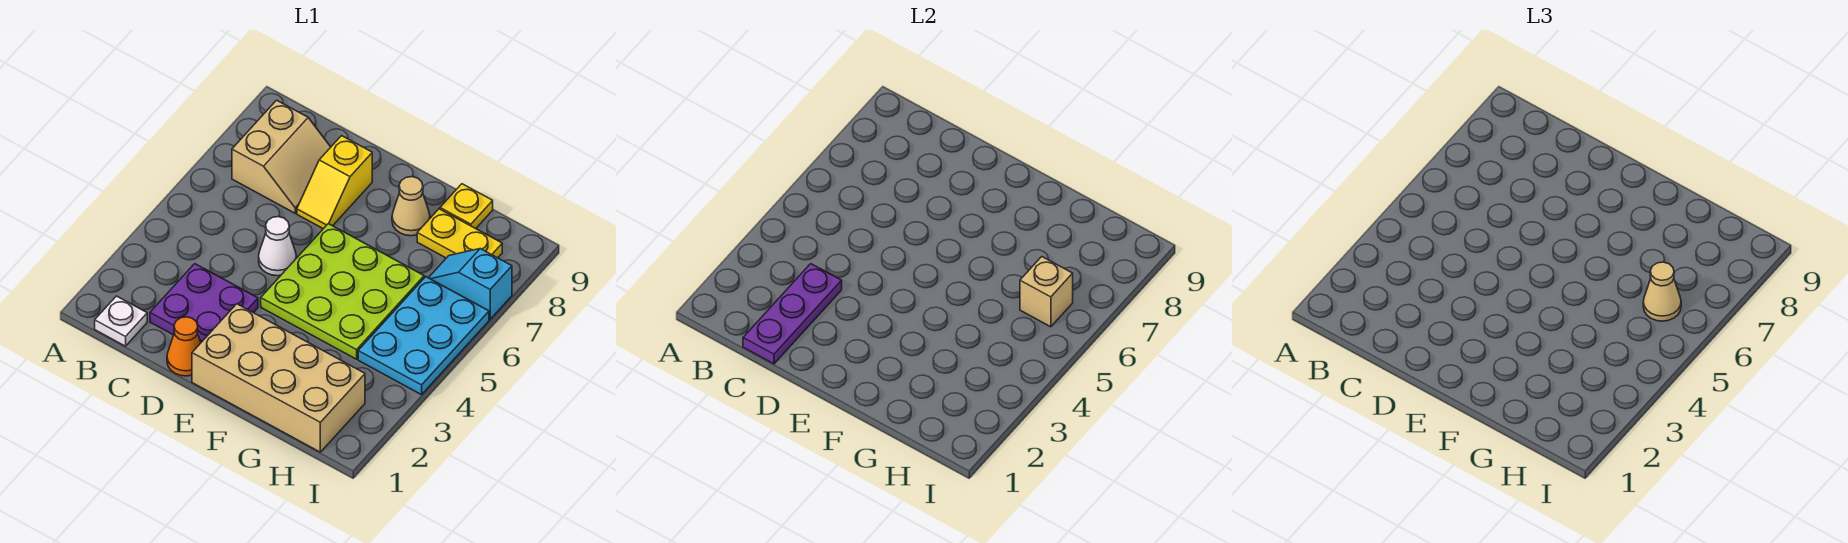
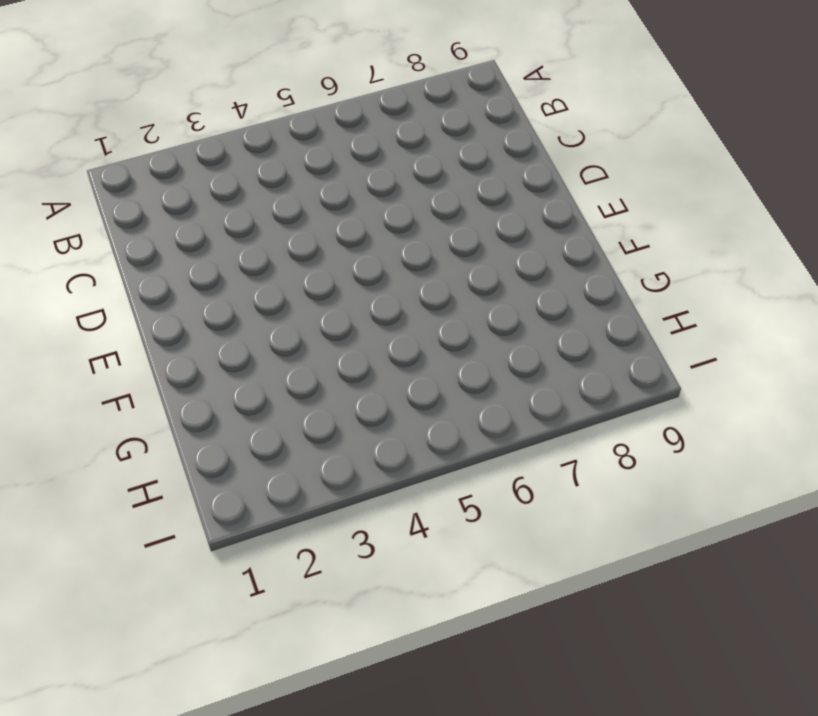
none -> white 1x1 plate [95,296,147,346]
none -> tan 2x2 slope [232,100,331,213]
none -> purple 2x2 plate [150,264,258,342]

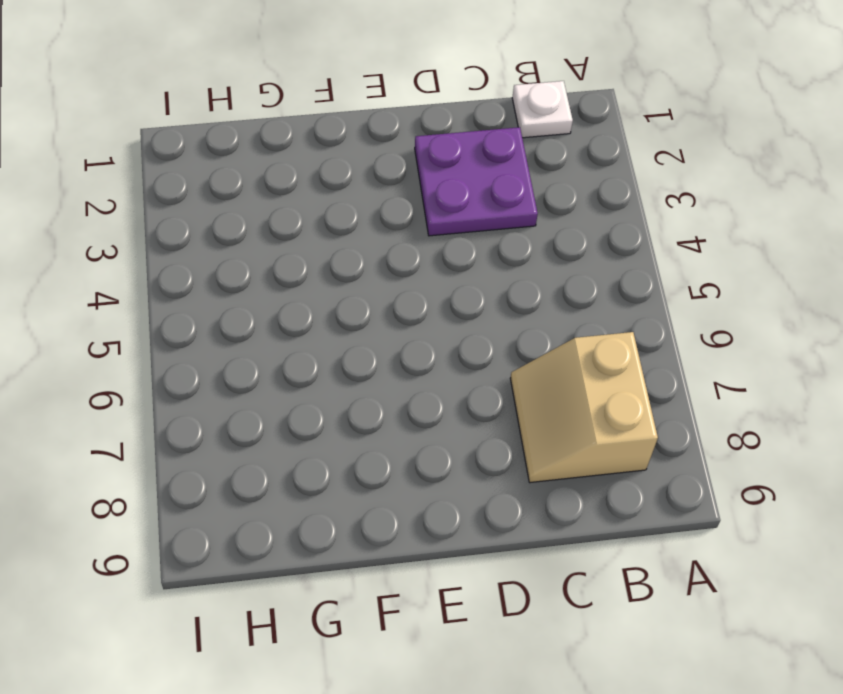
none -> orange 1x1 cone [167,317,201,376]
none -> white 1x1 cone [259,217,296,276]
none -> yellow 1x2 slope [297,136,372,229]

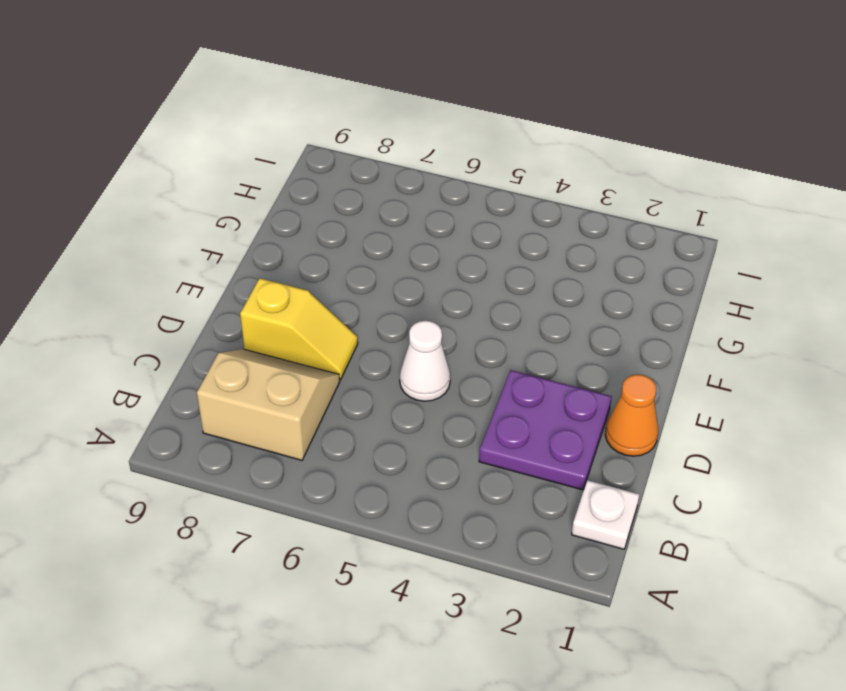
none -> tan 2x4 brick [192,304,365,452]
none -> lime 3x3 plate [261,224,424,359]
none -> tan 1x1 cone [392,177,430,236]

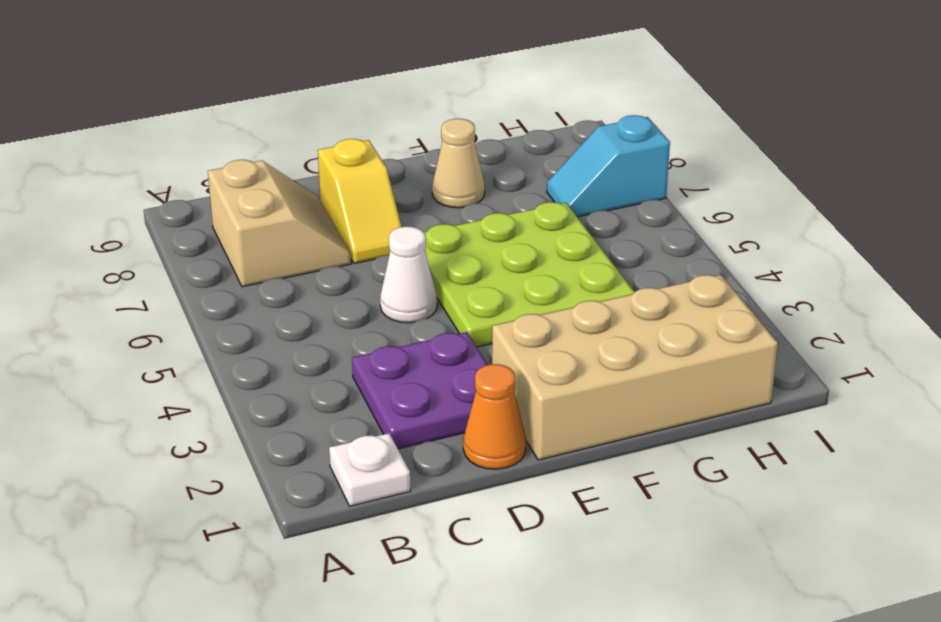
none -> yellow 1x2 plate [417,209,502,258]
none -> yellow 1x1 plate [440,184,493,229]
none -> cyan 2x3 plate [358,277,489,395]

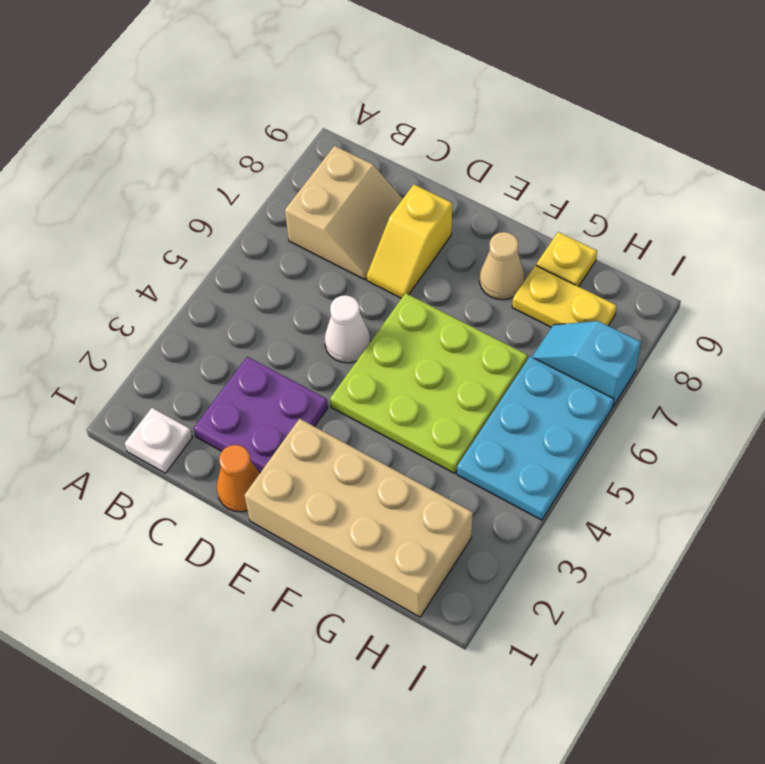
none -> purple 1x3 plate [743,264,842,364]
none -> tan 1x1 brick [1020,257,1073,327]
none -> tan 1x1 cone [1643,262,1681,321]

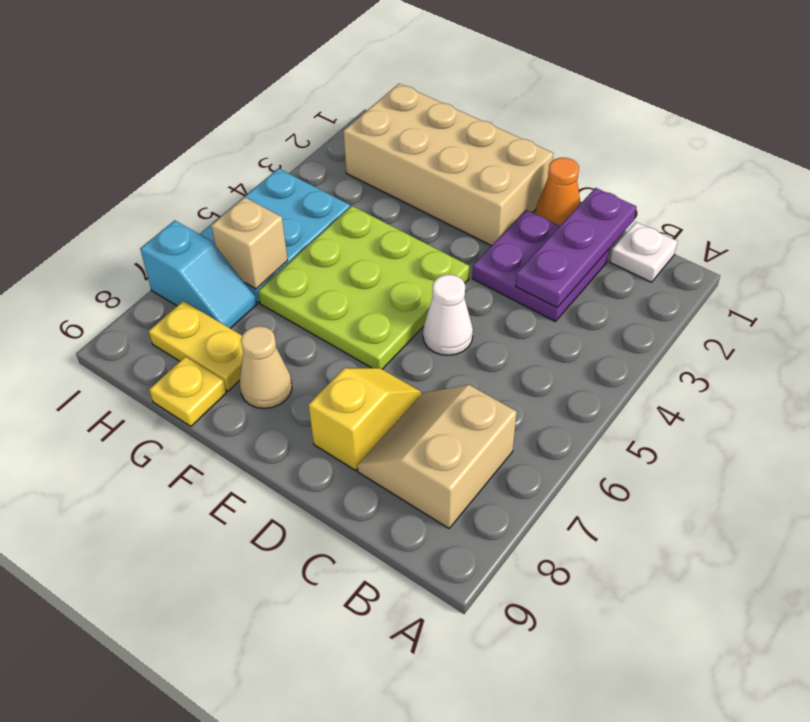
none -> tan 1x1 cone [1643,262,1681,321]

